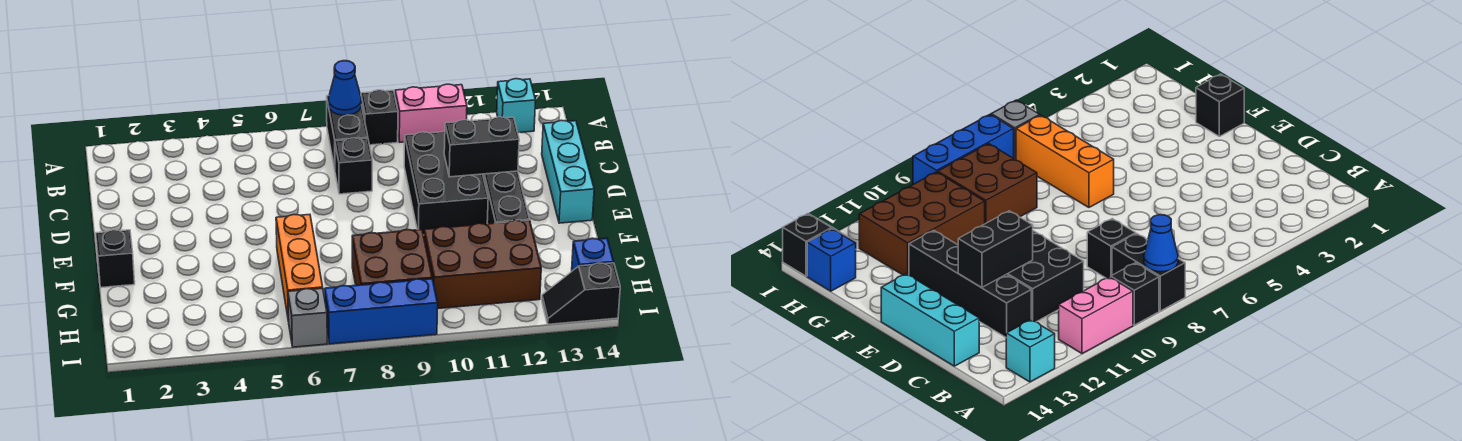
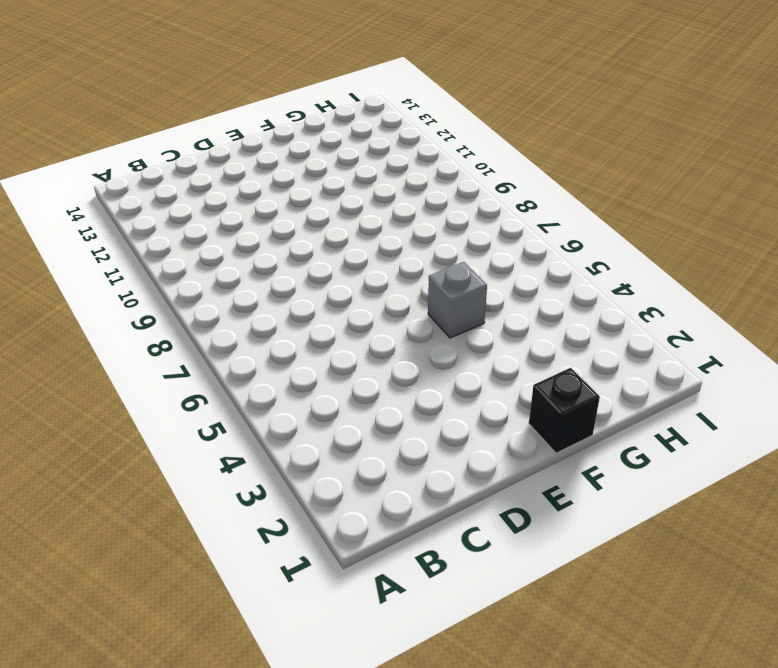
grey 1x1 brick [428,262,487,338] -> grey 1x1 brick moved to [288,288,327,347]
none -> black 1x2 brick [327,96,368,169]
none -> black 1x1 brick [361,90,398,145]
none -> pink 1x2 brick [395,84,467,142]

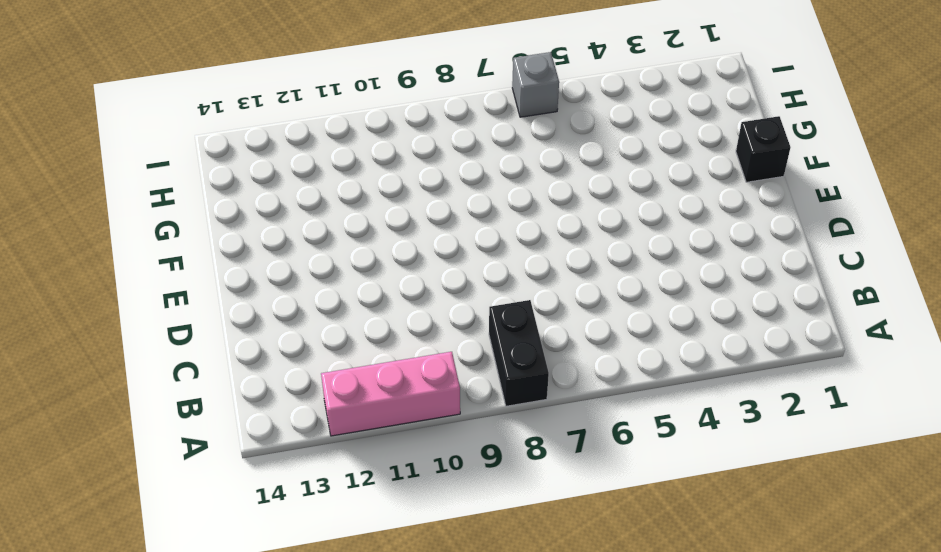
pink 1x3 brick [321,352,460,436] -> pink 1x2 brick [395,84,467,142]
none -> black 1x1 brick [361,90,398,145]
none -> cyan 1x1 brick [497,79,536,133]
none -> black 1x1 brick [335,138,372,194]

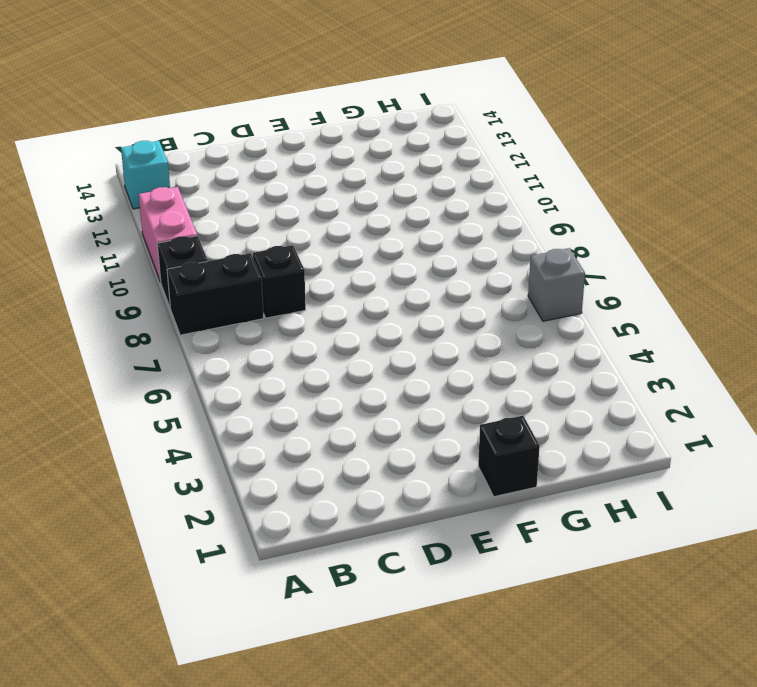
none -> black 2x3 brick [404,132,488,235]
none -> black 1x4 brick [483,171,529,224]
none -> cyan 1x3 brick [542,120,594,223]

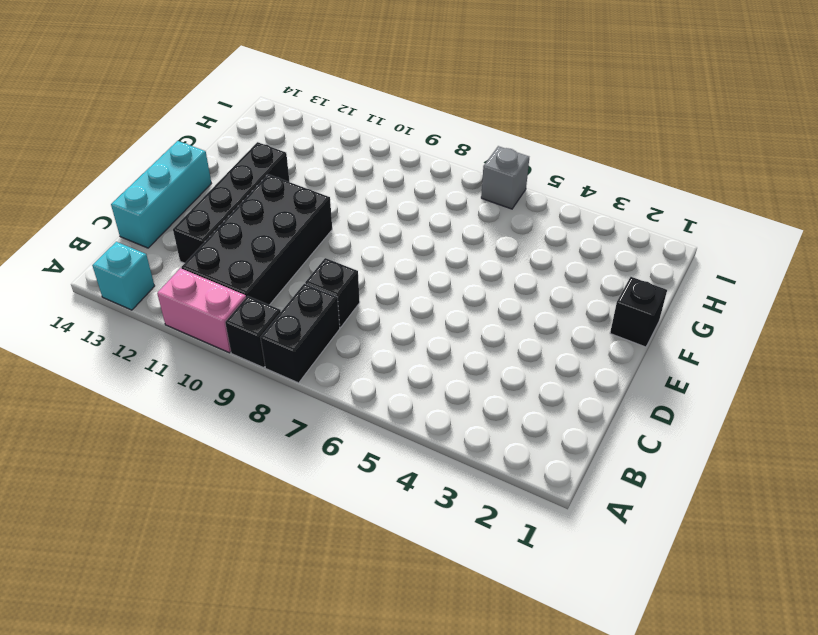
black 2x4 brick [182,174,332,305] -> black 2x3 brick [404,132,488,235]
none -> orange 1x3 brick [276,214,323,321]
none -> brown 2x2 brick [352,229,432,285]
none -> brown 2x3 brick [424,220,541,309]

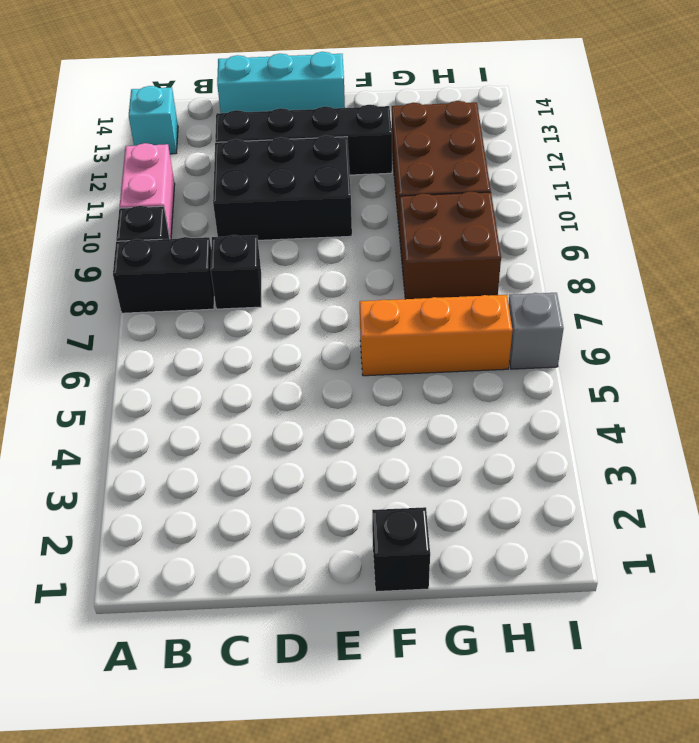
none -> blue 1x1 brick [572,238,614,271]
none -> blue 1x3 brick [325,279,438,344]
none -> black 1x2 slope [542,263,620,324]

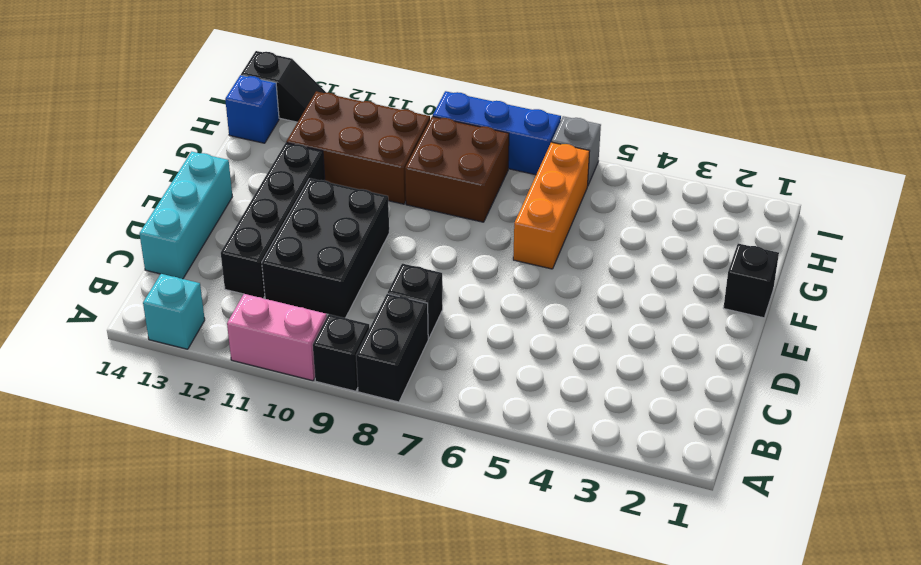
none -> blue 1x1 cone [328,61,361,115]
none -> black 1x2 brick [444,117,519,177]

